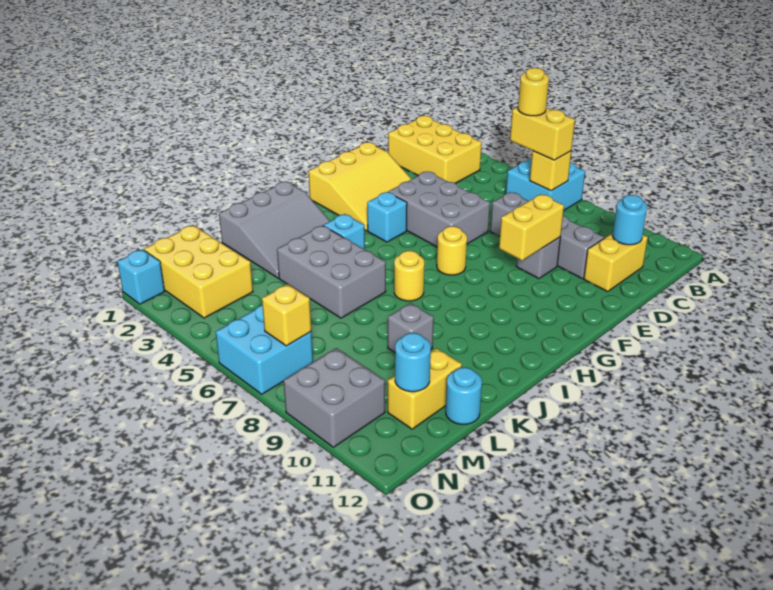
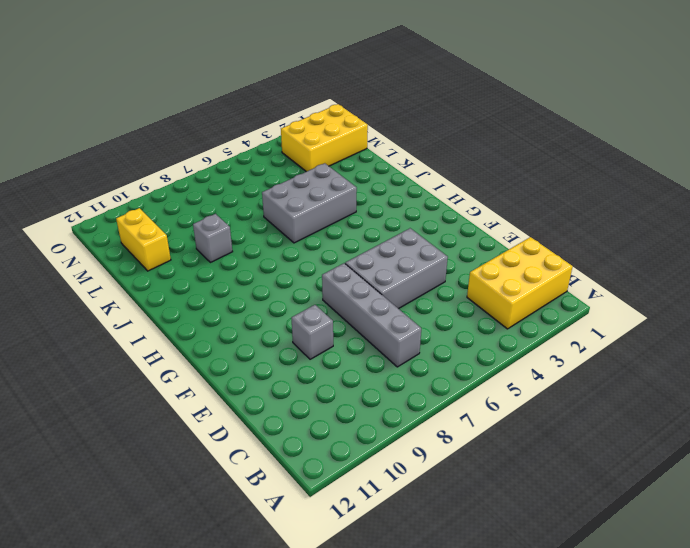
grey 1x4 brick [322,263,421,367] -> grey 1x4 brick turned to [490,192,604,279]
none -> cyan 2x2 brick [506,158,585,210]
none -> yellow 1x2 brick [584,233,648,292]
none -> yellow 3x3 slope [309,142,411,231]

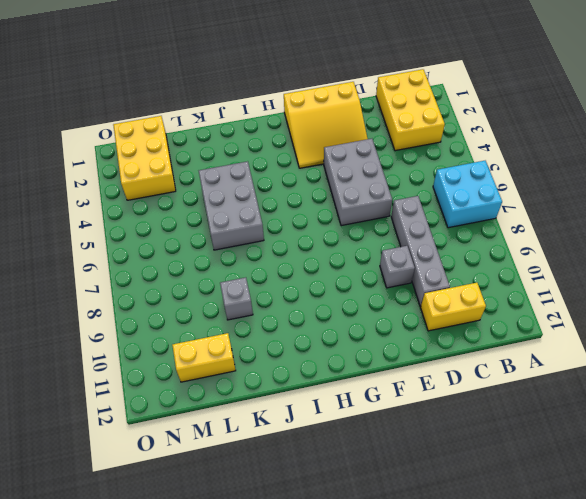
none -> cyan 1x1 brick [367,192,407,242]
none -> yellow 1x1 round brick [437,226,467,275]
none -> grey 3x3 slope [219,182,330,278]

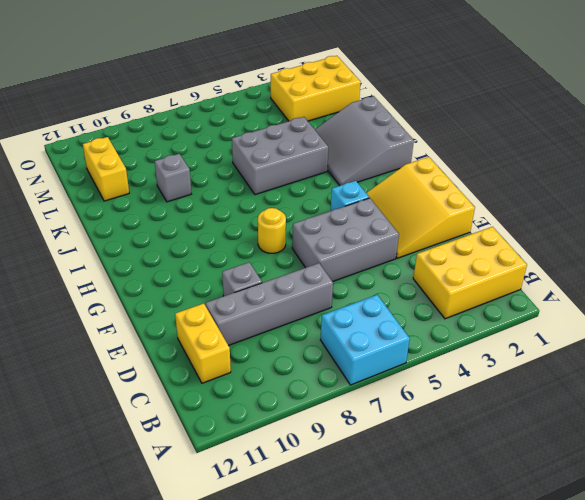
none -> cyan 1x1 brick [324,214,365,249]
none -> yellow 1x1 round brick [394,251,424,301]
none -> cyan 1x1 round brick [446,368,482,424]

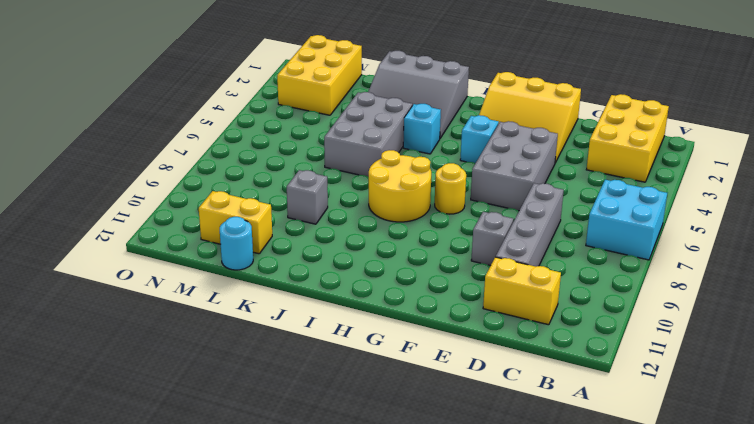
yellow 2x2 round brick [369,150,431,222] -> yellow 1x1 round brick [394,251,424,301]
none -> cyan 2x2 brick [216,305,313,394]
none -> grey 2x2 brick [284,348,385,447]
none -> cyan 1x1 brick [117,249,165,304]

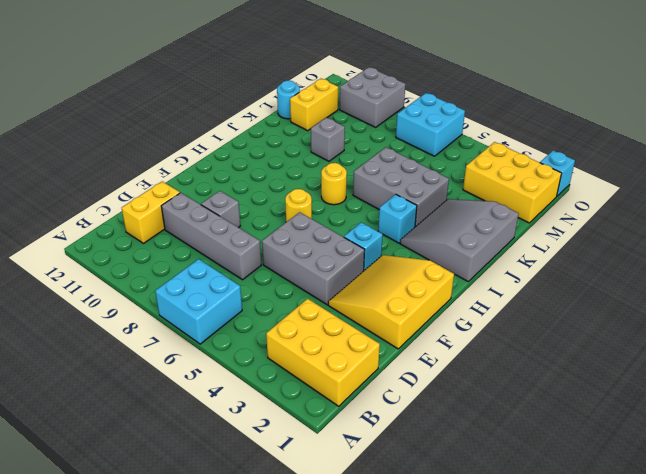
none -> yellow 1x1 brick [530,151,571,191]
none -> cyan 1x1 round brick [612,195,647,245]
none -> yellow 1x2 brick [499,194,564,261]

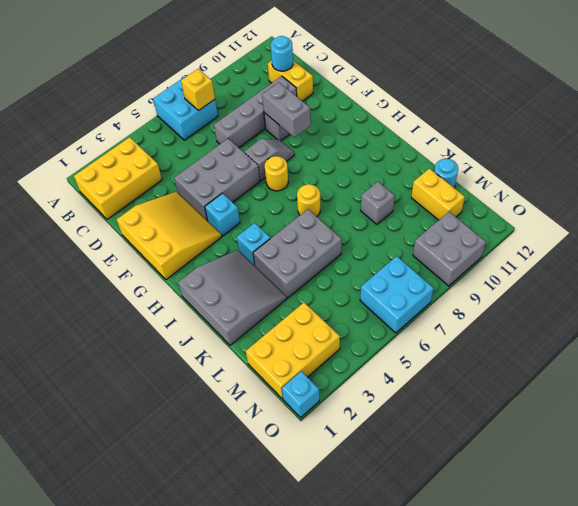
grey 1x2 brick [262,82,311,137] -> yellow 1x2 brick [499,194,564,261]
grey 1x2 slope [244,139,294,181] -> none
none -> cyan 1x1 round brick [395,333,431,392]
none -> yellow 1x1 brick [262,284,311,346]
none -> yellow 1x2 brick [510,107,575,160]

